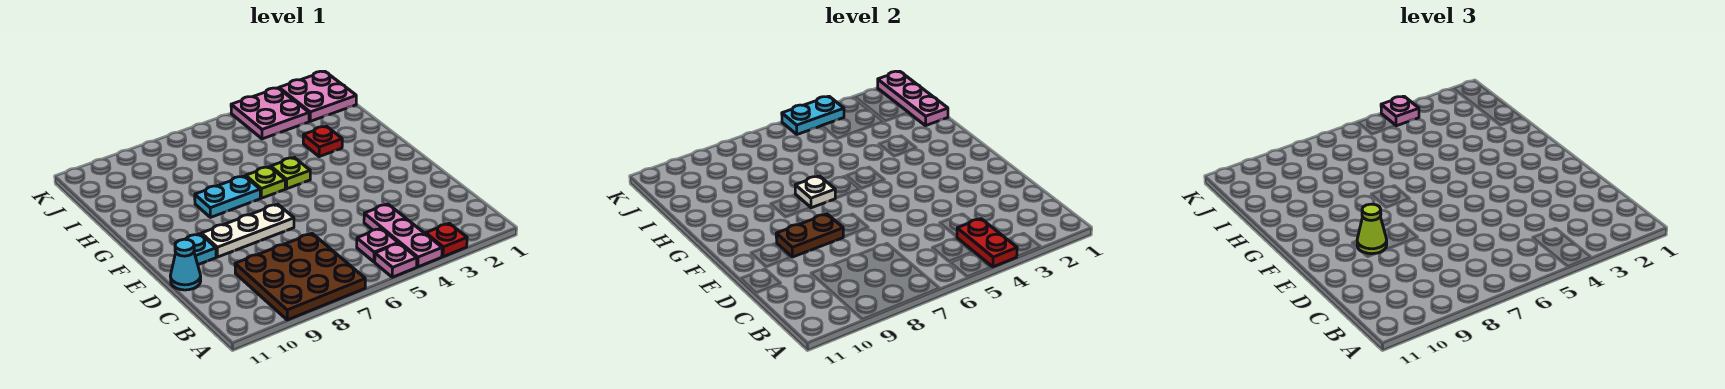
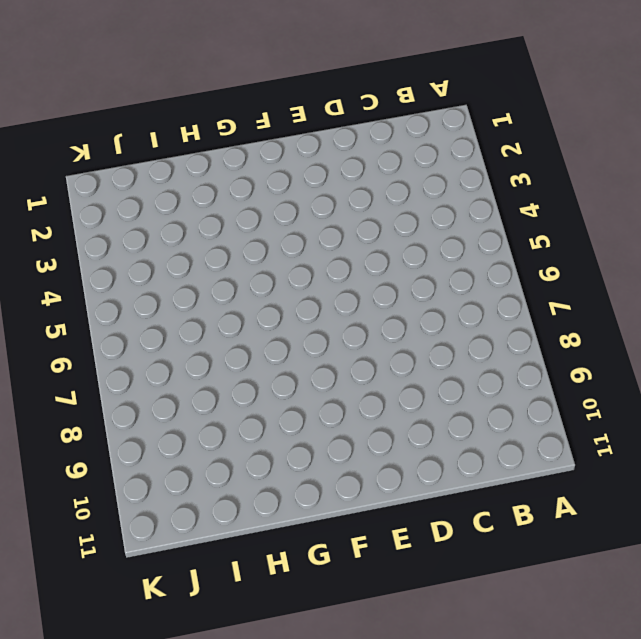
none -> red 1x1 plate [426,223,467,257]
none -> pink 1x3 plate [364,204,442,267]
none -> pink 1x1 plate [375,243,417,277]

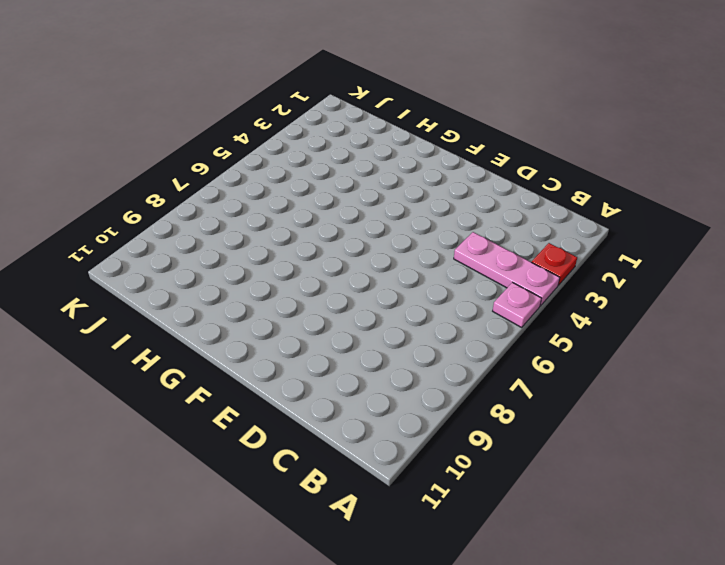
none -> brown 3x3 plate [235,234,365,320]
none -> pink 1x1 plate [357,229,398,262]
none -> cyan 1x1 cone [170,239,201,290]

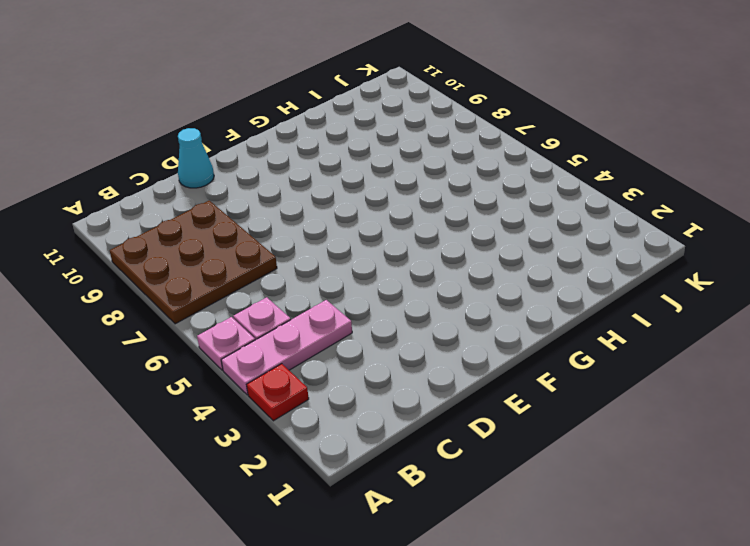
none -> white 1x3 plate [201,204,294,257]
none -> cyan 1x1 plate [175,234,216,265]
none -> lime 1x1 plate [271,157,310,189]

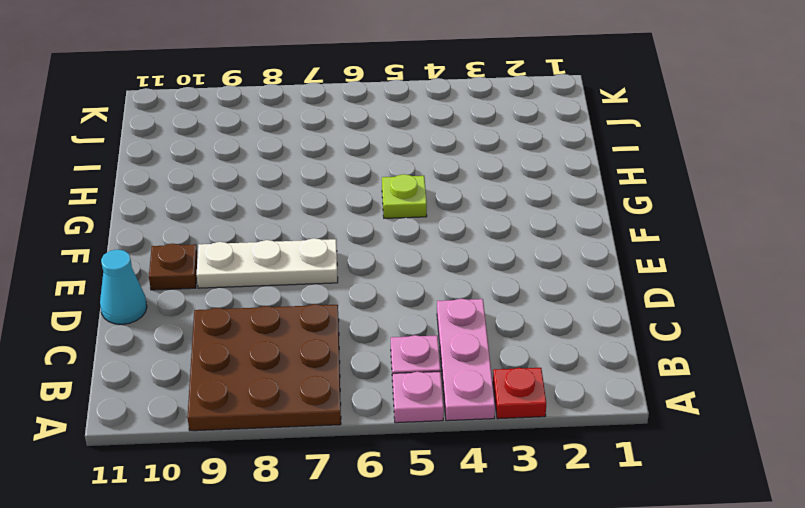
brown 1x1 plate [149,244,198,290] -> cyan 1x1 plate [175,234,216,265]
none -> lime 1x1 plate [246,167,285,198]
none -> cyan 1x2 plate [195,176,260,217]
none -> red 1x1 plate [303,126,342,157]

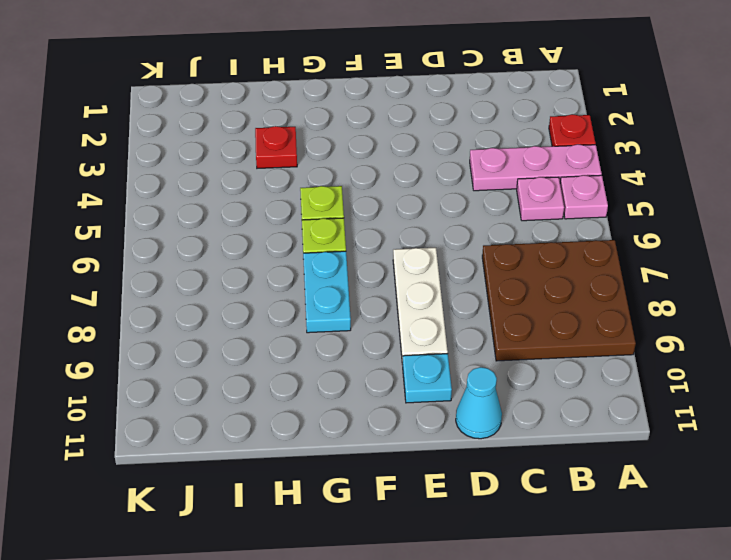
none -> pink 2x2 plate [279,71,356,121]
none -> pink 2x2 plate [231,88,309,139]
none -> red 1x2 plate [957,219,1017,267]

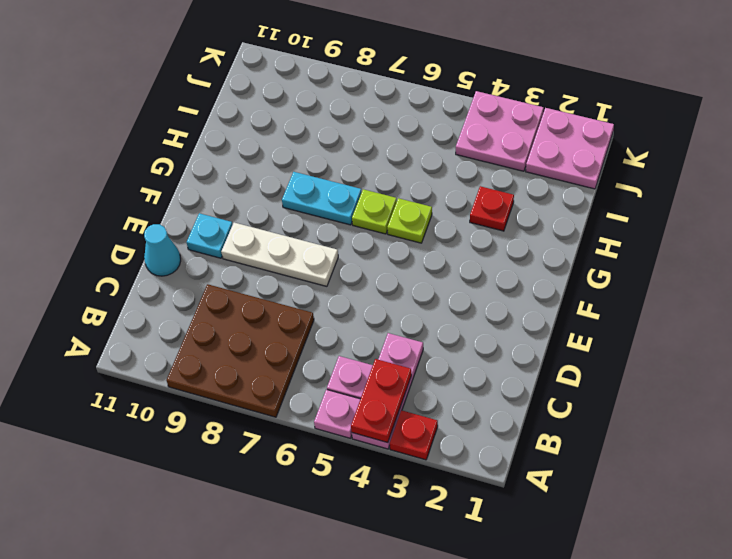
none -> brown 1x2 plate [776,214,843,257]
none -> white 1x1 plate [795,176,835,208]
none -> pink 1x3 plate [878,71,948,126]

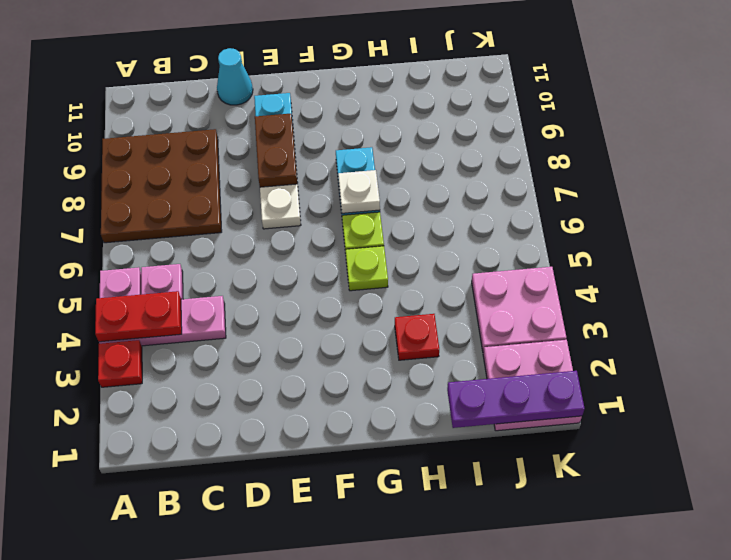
purple 1x3 plate [447,371,585,428] -> pink 1x3 plate [878,71,948,126]
none -> cyan 1x2 plate [782,96,844,134]
none -> lime 1x1 cone [1357,204,1387,254]
none -> pink 1x1 plate [1381,96,1419,126]

